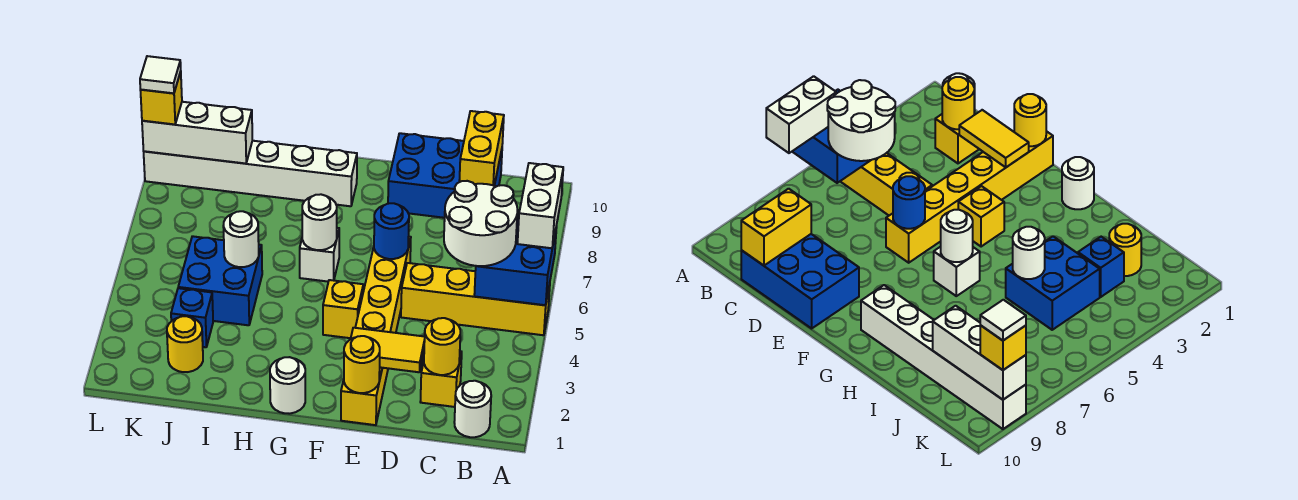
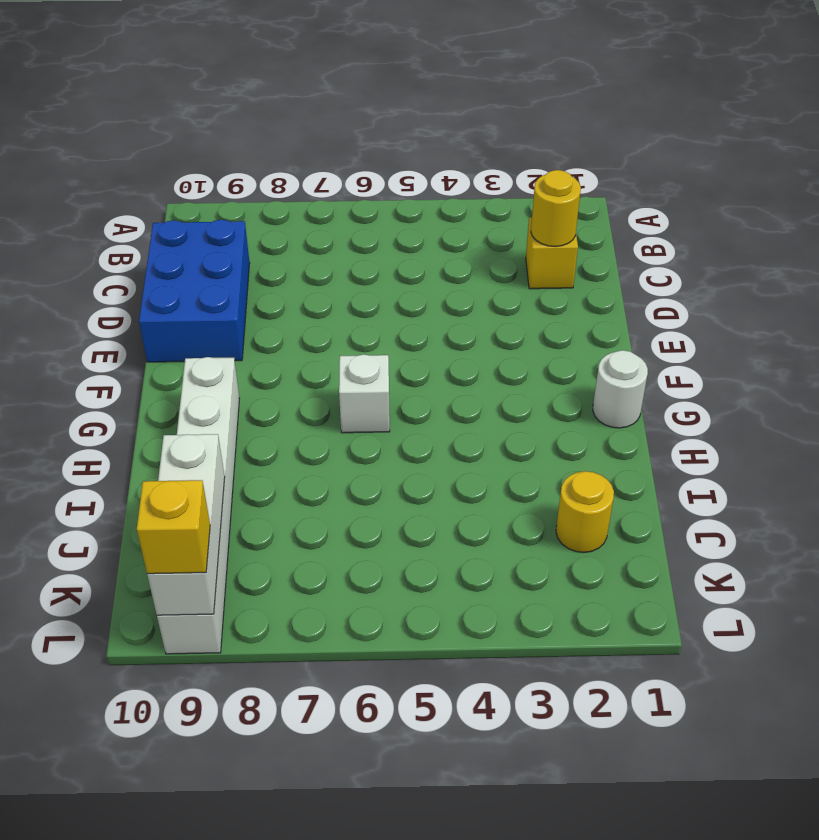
none -> yellow 1x4 brick [401,263,550,335]
none -> white 1x1 round brick [454,381,491,437]
none -> yellow 1x6 brick [341,237,411,425]

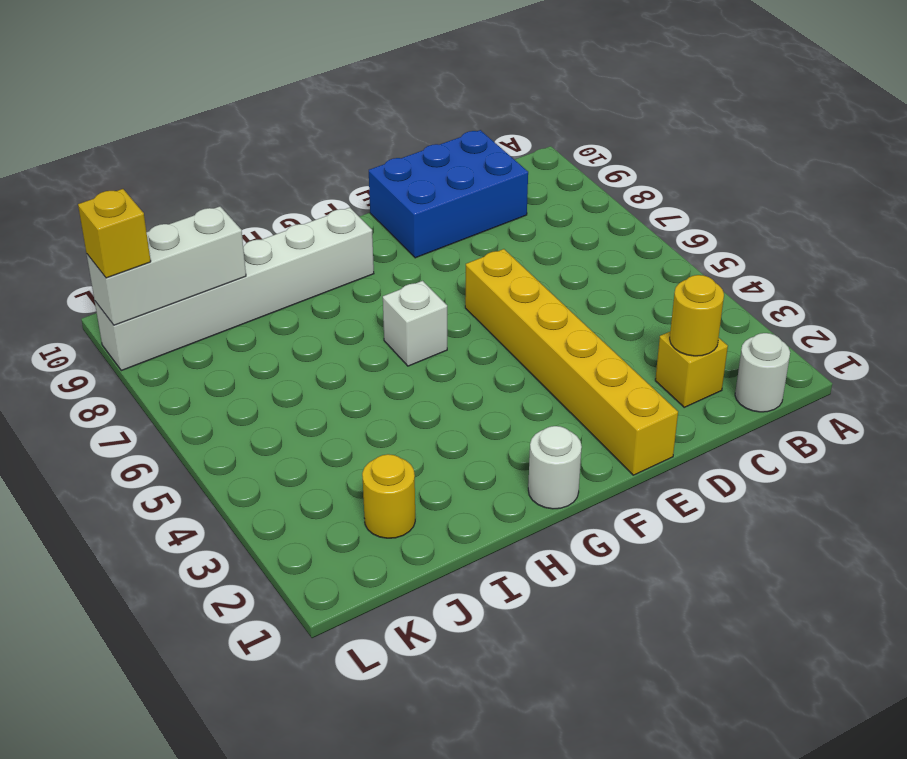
none -> yellow 1x4 brick [401,263,550,335]
none -> yellow 1x1 brick [323,280,363,338]
none -> blue 2x2 brick [178,236,262,325]

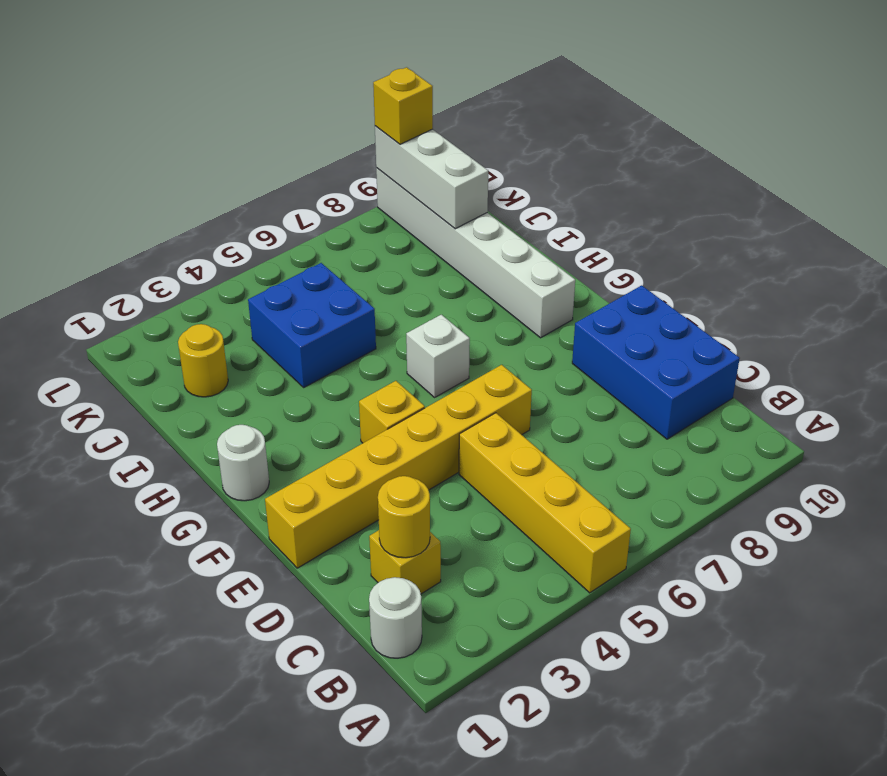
none -> blue 1x1 brick [171,288,213,347]
none -> blue 2x2 brick [474,219,557,305]
none -> yellow 1x2 brick [459,111,504,186]

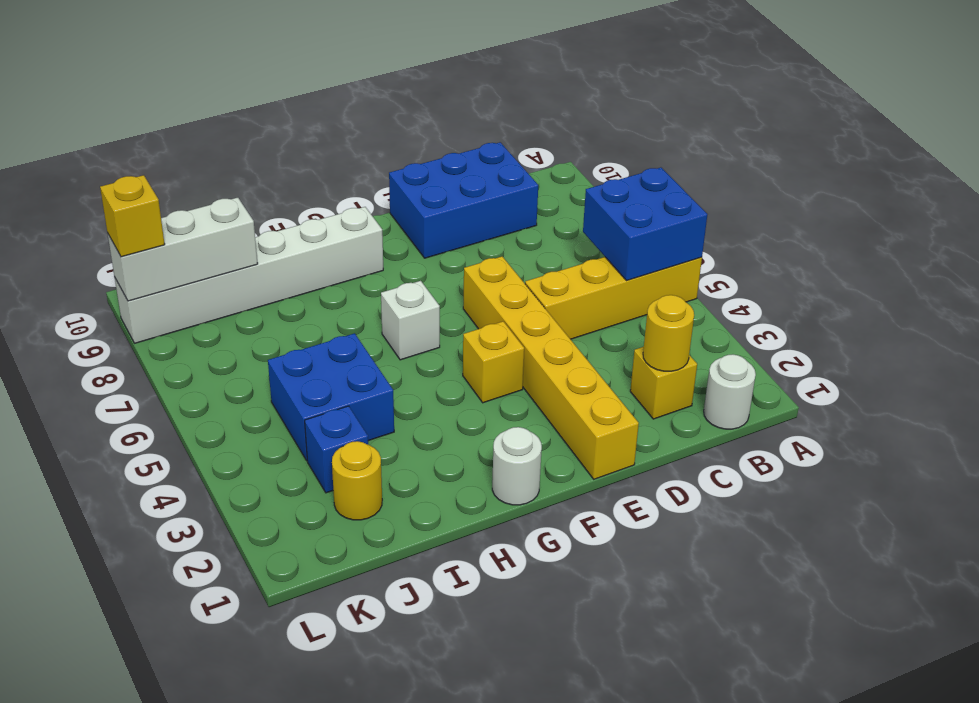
none -> yellow 1x2 brick [459,111,504,186]
none -> yellow 1x2 tile [351,328,425,372]
none -> yellow 1x1 round brick [344,336,380,393]

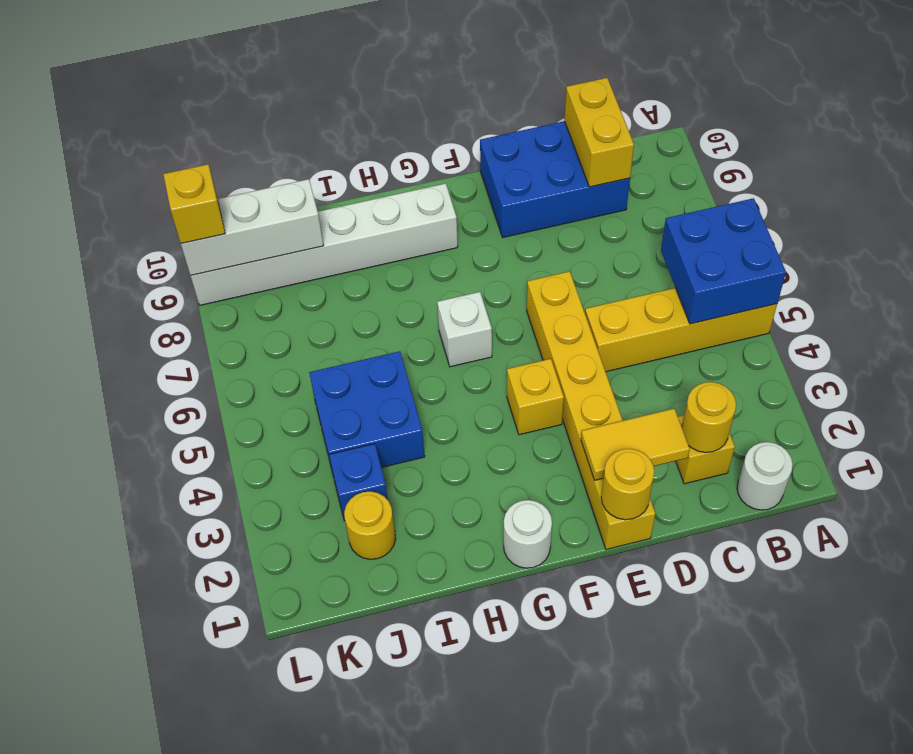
none -> blue 1x1 round brick [374,203,409,259]
none -> white 1x1 round brick [302,194,337,250]
none -> white 1x1 round brick [223,211,259,267]

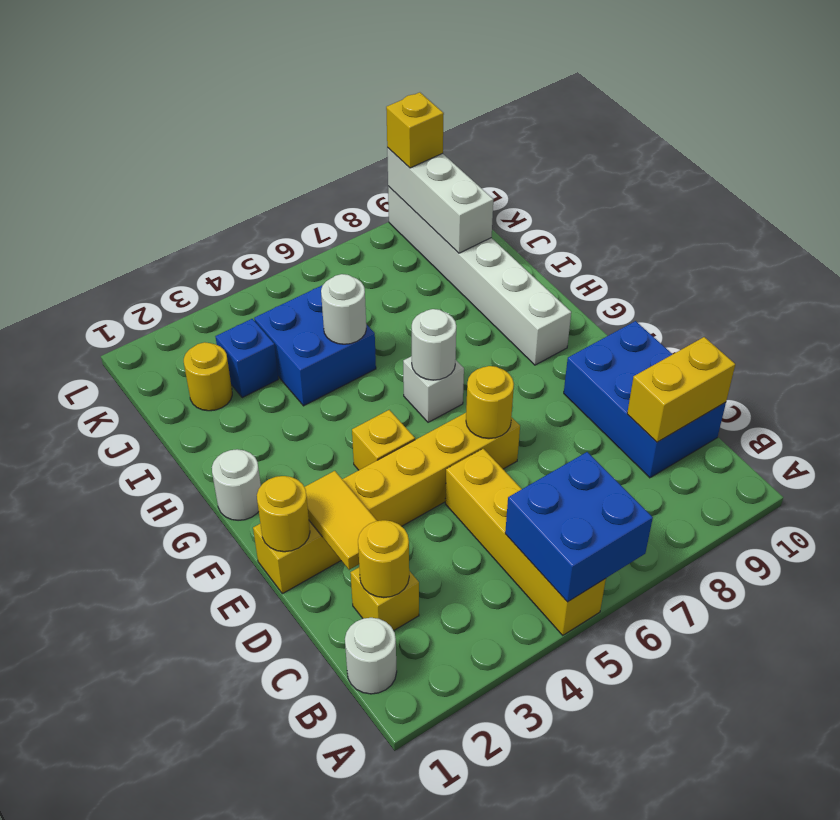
yellow 1x1 round brick [466,366,514,439] -> blue 1x1 round brick [374,203,409,259]
none -> white 1x2 brick [518,163,563,248]
none -> white 2x2 round brick [444,181,518,266]
none -> white 1x1 tile [140,56,181,93]

